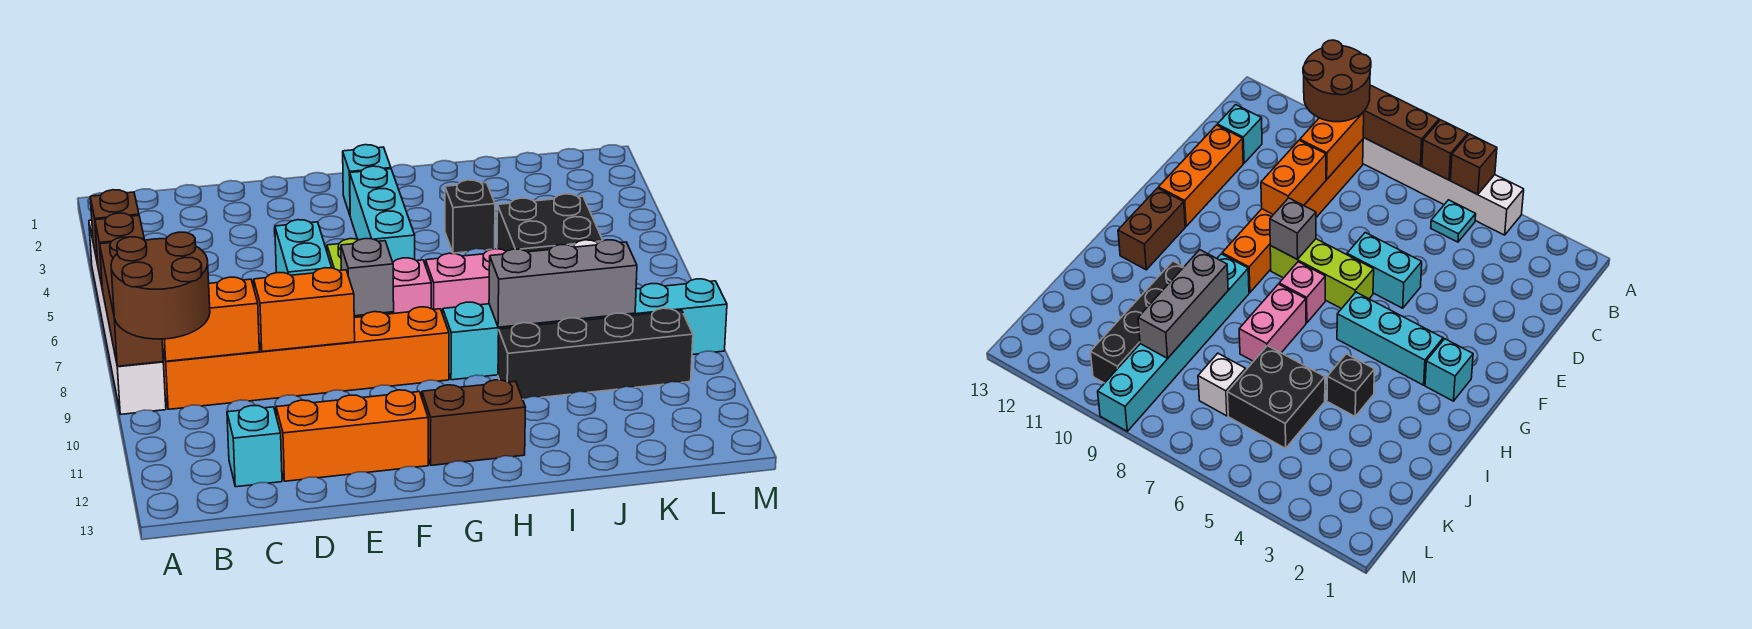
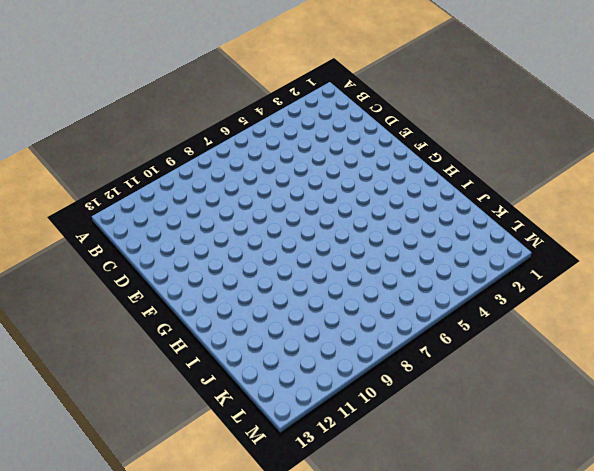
none -> white 1x6 brick [89,220,166,414]
none -> cyan 1x1 plate [1431,200,1476,242]
none -> orange 1x6 brick [163,307,449,409]

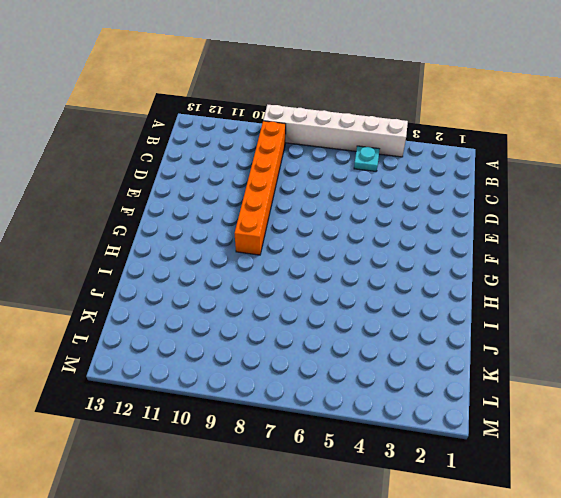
none -> cyan 1x1 brick [227,406,282,487]
none -> orange 1x3 brick [276,390,428,481]
none -> cyan 1x2 brick [275,220,332,275]

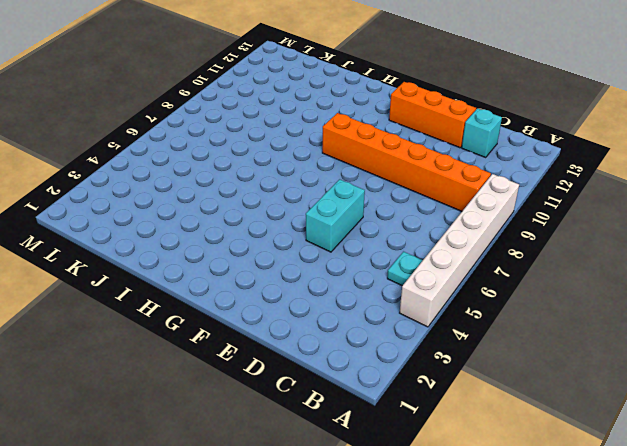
none -> lime 1x3 brick [1270,239,1374,309]
none -> cyan 1x1 brick [343,145,391,215]
none -> cyan 1x3 brick [350,166,415,262]

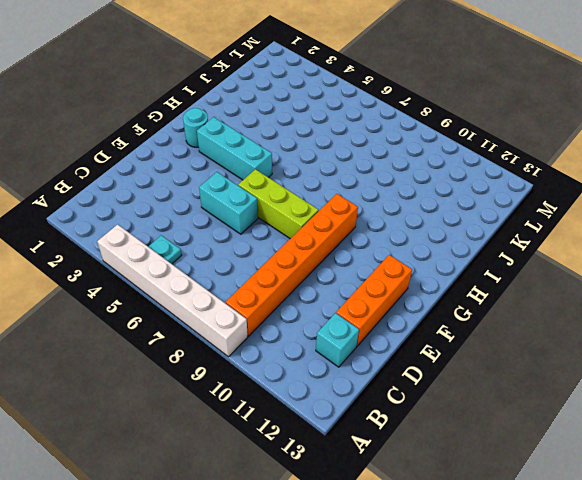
cyan 1x1 round brick [183,108,208,147] -> cyan 1x1 brick [343,145,391,215]
none -> pink 1x1 brick [393,258,431,313]
none -> brown 1x2 brick [422,380,526,465]
none -> pink 1x2 brick [425,249,506,314]

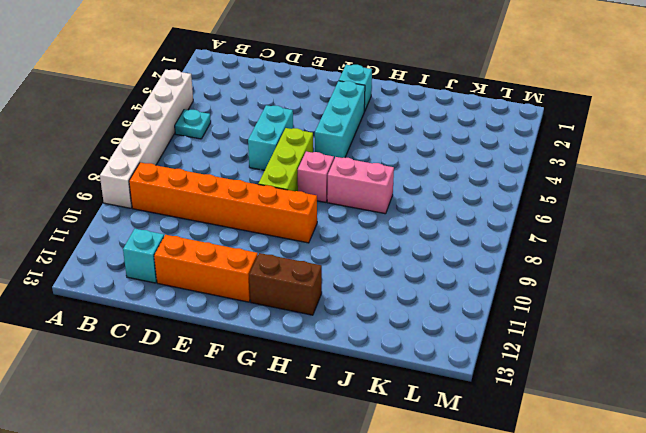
none -> cyan 1x6 brick [443,279,727,380]
none -> black 1x1 brick [445,180,495,253]
none -> black 1x4 brick [498,308,693,399]

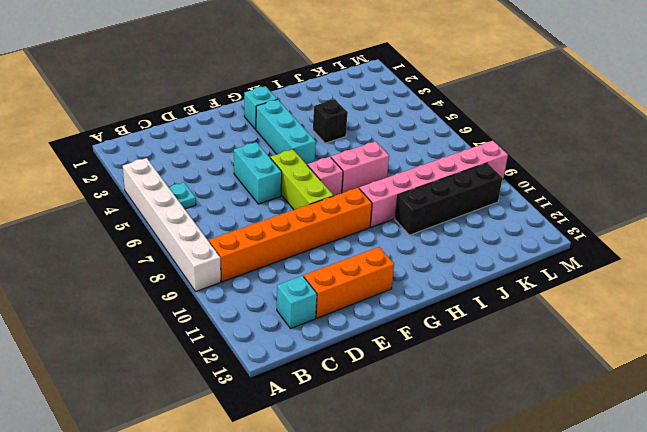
pink 1x6 brick [359,141,508,227] -> cyan 1x6 brick [443,279,727,380]
none -> brown 1x2 brick [422,380,526,465]
none -> black 2x2 brick [497,194,603,252]
none -> white 1x1 brick [1198,353,1246,416]

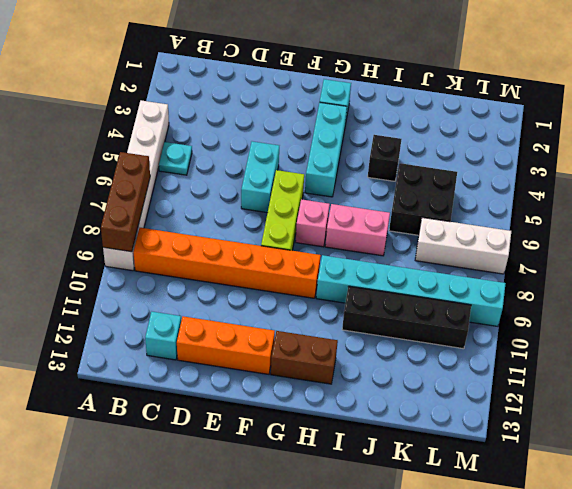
white 1x3 brick [415,218,511,274] -> white 1x1 brick [1198,353,1246,416]
none -> brown 1x1 brick [90,190,139,264]
none -> brown 1x1 brick [95,213,144,290]
none -> orange 1x2 brick [162,277,259,361]

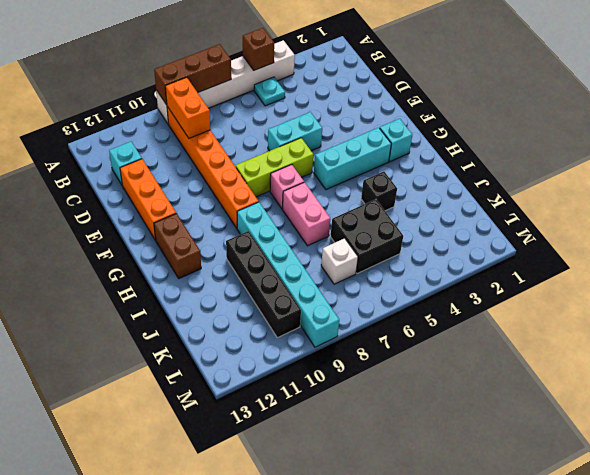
none -> brown 1x1 brick [95,213,144,290]
none -> orange 1x2 brick [254,268,355,351]
none -> grey 1x1 brick [341,239,394,316]

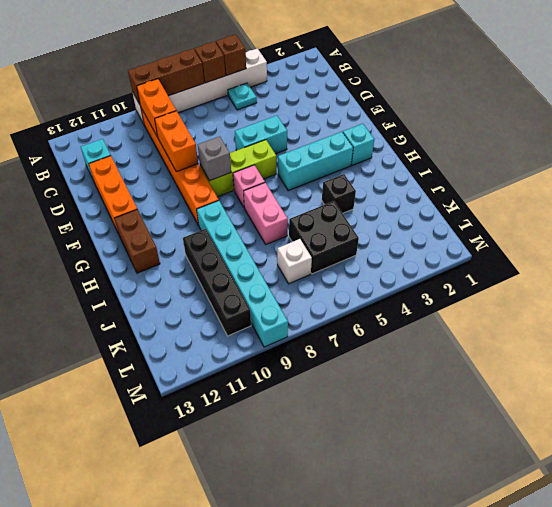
none -> grey 1x3 brick [489,240,637,327]
none -> brown 2x2 round brick [111,232,210,339]

